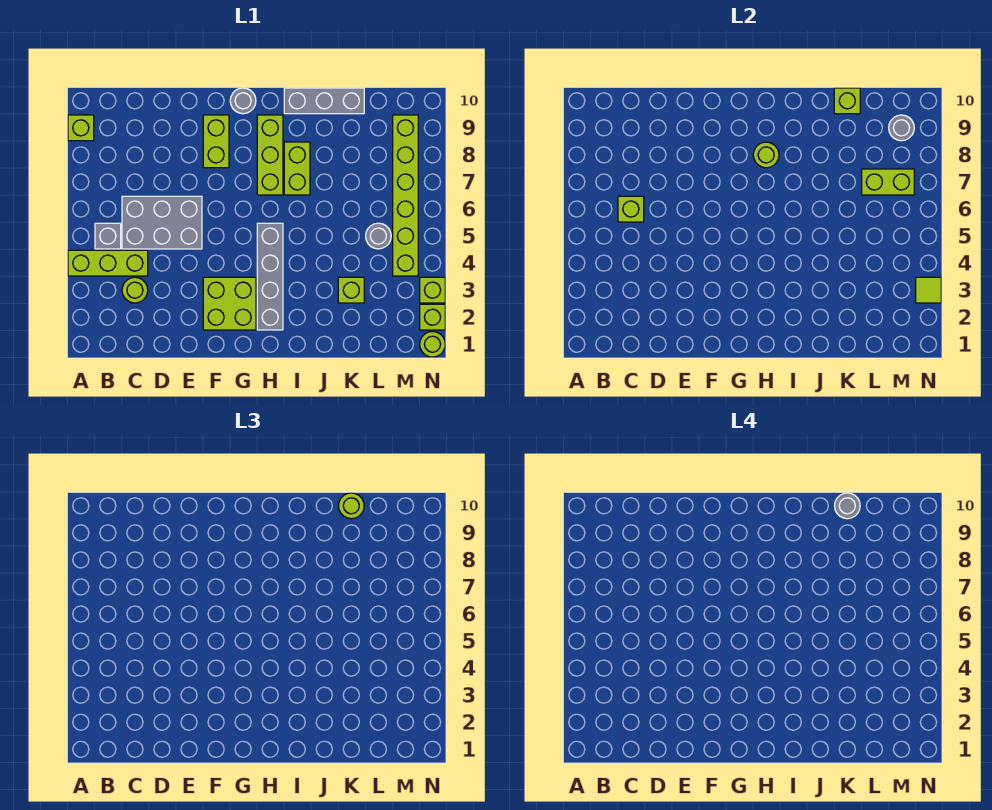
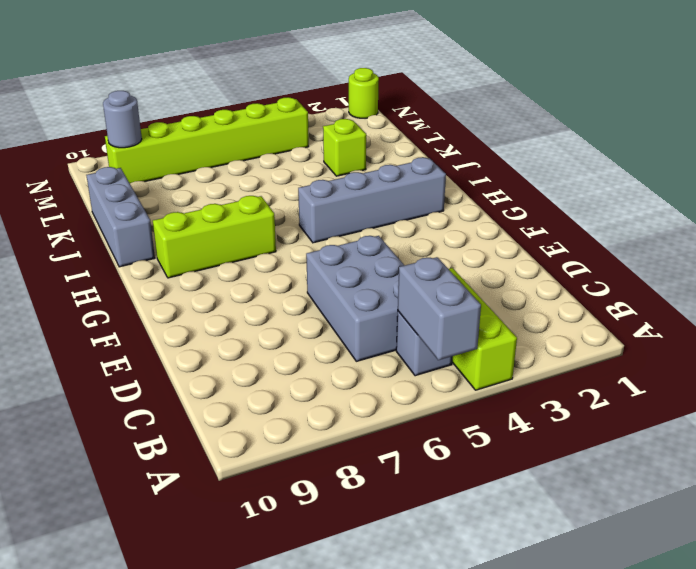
grey 1x2 brick [398,257,481,360] -> none
none -> lime 1x1 brick [68,115,94,141]
none -> lime 1x1 round brick [122,277,148,303]
none -> lime 2x2 brick [203,277,256,330]

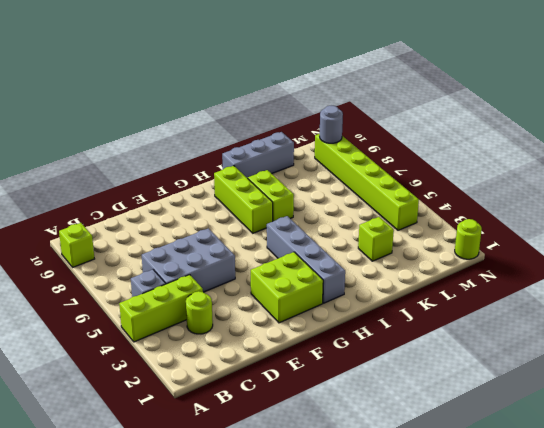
none -> lime 1x2 brick [203,115,229,168]
none -> grey 1x1 round brick [230,88,256,114]
none -> grey 1x1 round brick [366,223,391,249]

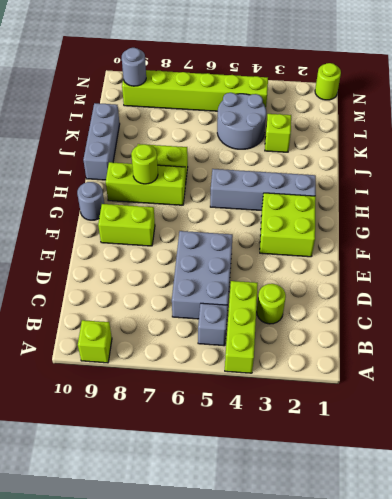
grey 2x2 round brick [217,93,266,149] -> grey 1x1 round brick [366,223,391,249]
none -> lime 1x1 brick [420,304,445,330]
none -> lime 1x1 brick [420,277,445,303]
none -> lime 1x1 brick [618,196,644,222]

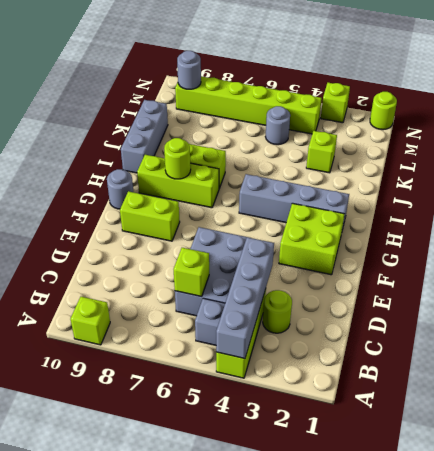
grey 1x4 brick [216,237,274,359] -> none
none -> lime 1x1 brick [420,304,445,330]
none -> lime 1x1 brick [834,88,860,114]
none -> lime 1x2 brick [862,169,914,195]

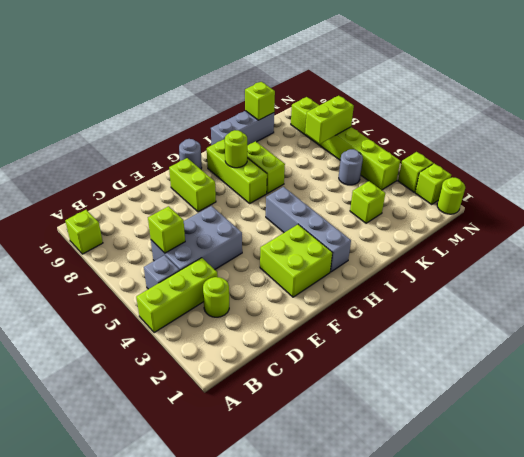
none -> grey 1x1 round brick [889,115,914,141]
none -> lime 1x1 tile [916,277,941,303]
none -> lime 1x1 round brick [339,493,364,519]

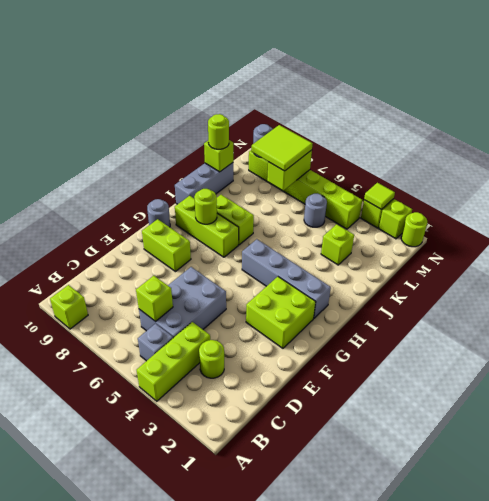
lime 2x2 tile [251,125,313,171] -> none
none -> grey 1x1 round brick [835,493,860,519]

